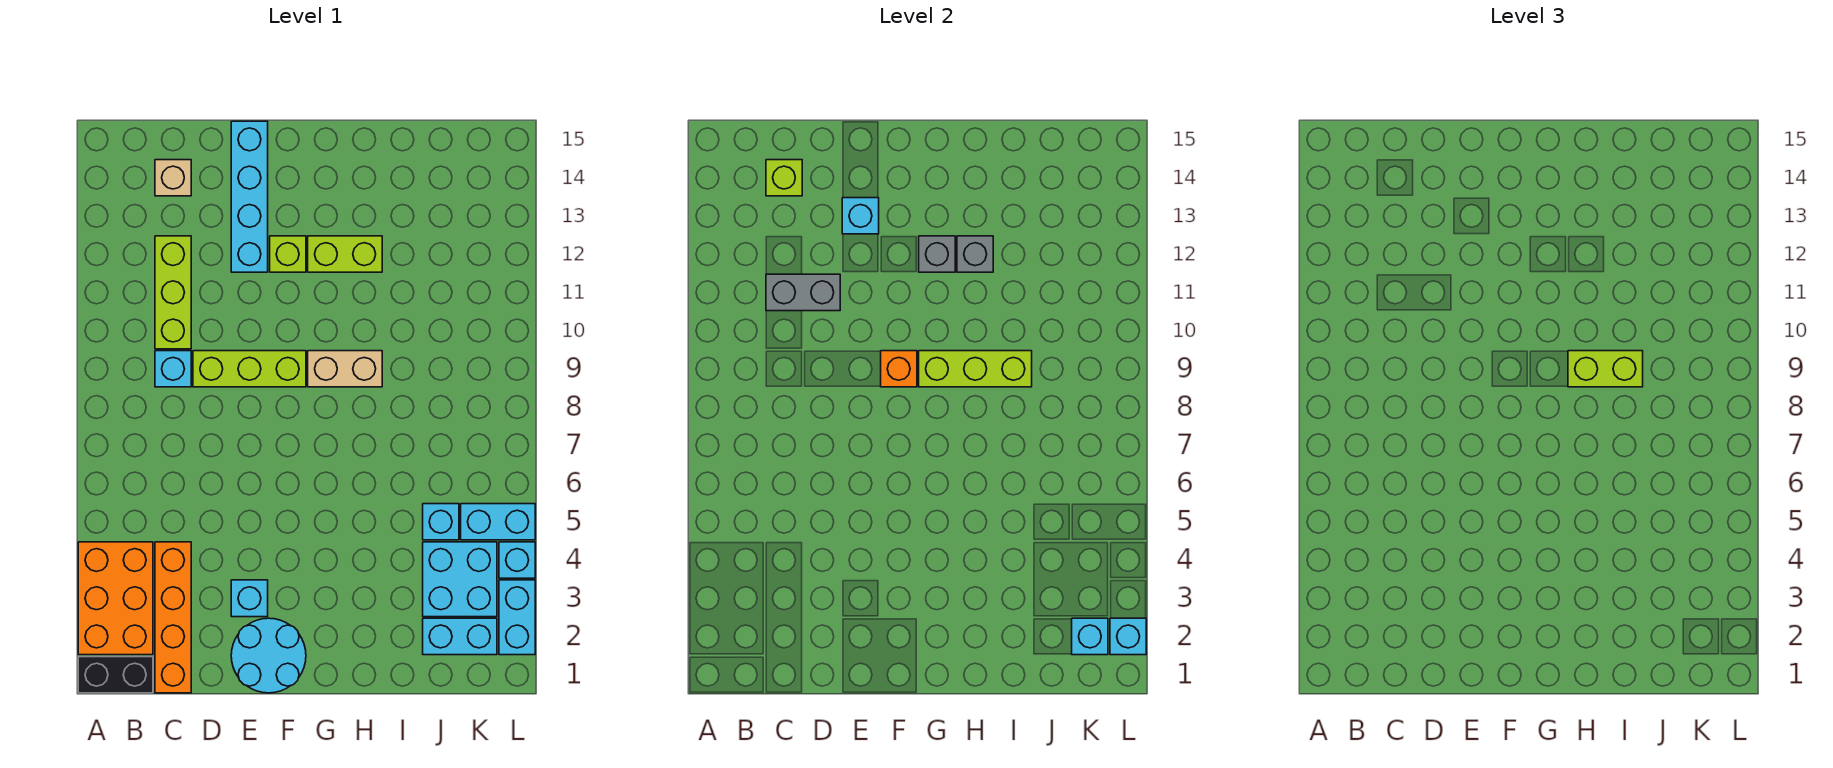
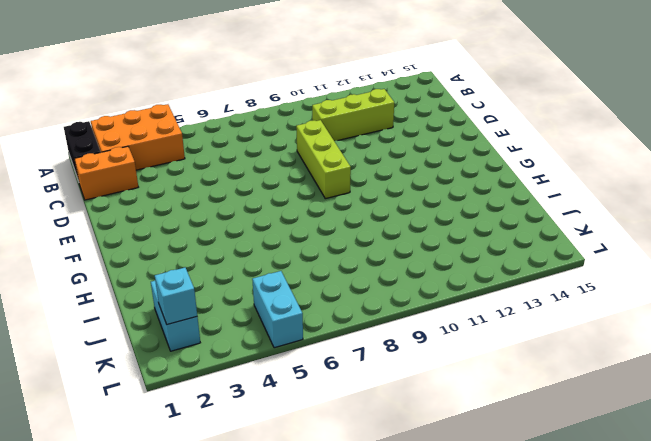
orange 1x2 brick [74,146,138,200] -> orange 1x4 brick [155,542,191,693]
none -> cyan 1x1 brick [155,351,191,387]
none -> tan 1x1 brick [155,160,191,196]
none -> cyan 2x2 round brick [231,618,306,693]

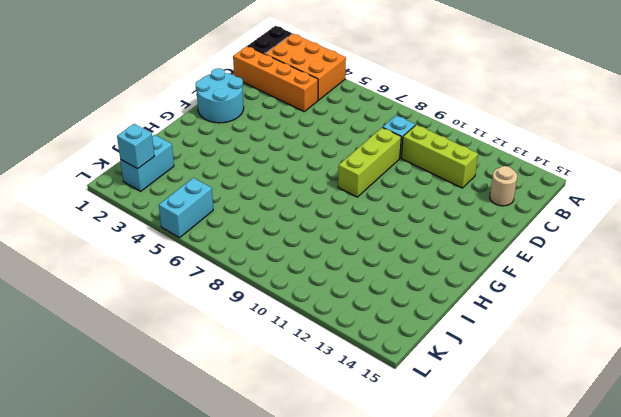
tan 1x1 round brick [490,166,517,206] -> tan 1x1 brick [155,160,191,196]
none -> cyan 1x1 brick [231,580,268,617]
none -> cyan 1x4 brick [231,121,268,272]
none -> lime 1x1 brick [270,236,306,272]

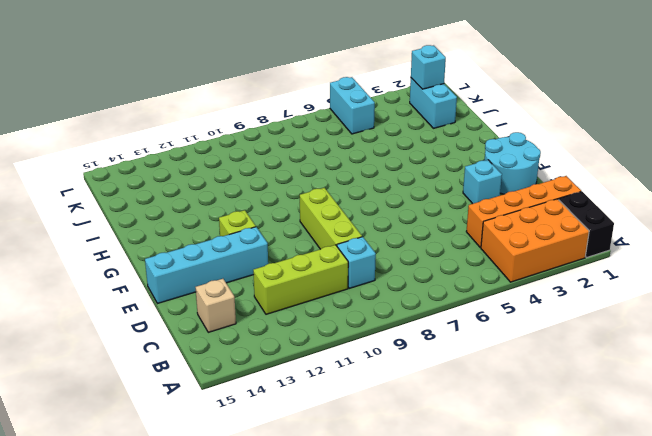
none -> tan 1x2 brick [308,351,382,387]
none -> lime 1x2 brick [308,236,382,272]
none -> cyan 2x2 brick [423,542,497,617]

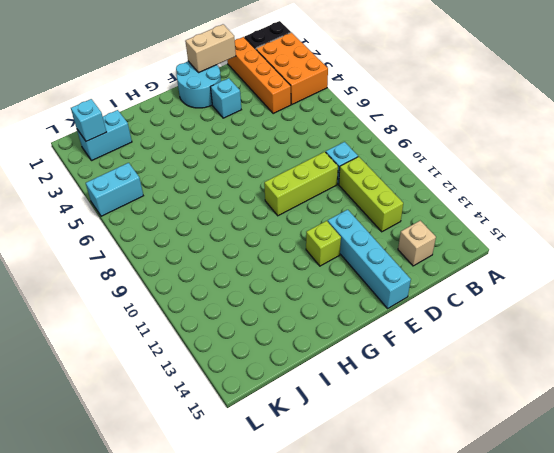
tan 1x2 brick [185,24,236,73] -> tan 1x2 brick moved to [308,351,382,387]
none -> lime 1x2 brick [308,236,382,272]
none -> cyan 2x2 brick [423,542,497,617]
none -> cyan 1x1 brick [423,504,459,540]

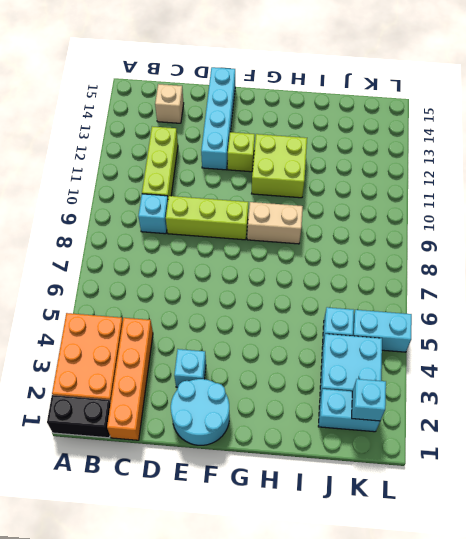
lime 2x2 brick [252,134,307,198] -> lime 1x2 brick [308,236,382,272]
none -> cyan 1x2 brick [499,580,535,655]
none -> cyan 1x1 brick [499,542,535,578]
none -> grey 1x2 brick [766,274,840,311]

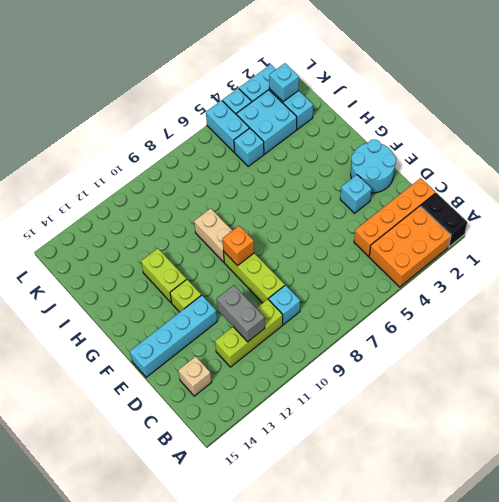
none -> lime 1x1 brick [766,160,802,196]
none -> cyan 1x1 brick [842,198,879,234]
none -> lime 1x3 brick [919,351,1032,387]

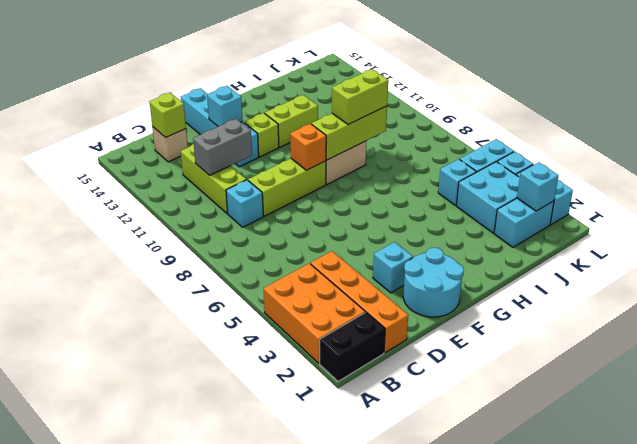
none -> grey 1x1 brick [919,236,955,272]
none -> grey 1x1 brick [957,236,993,272]
none -> cyan 1x1 brick [1110,618,1146,655]

